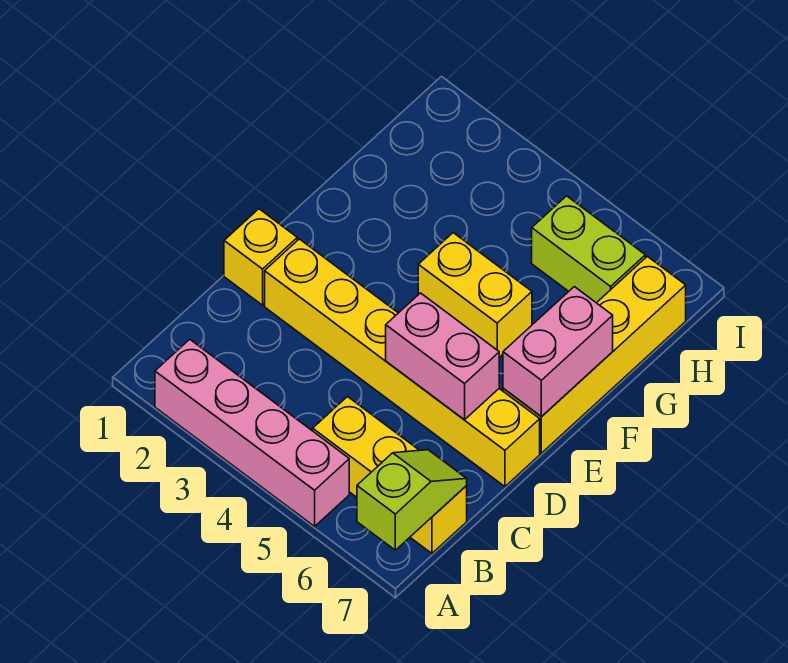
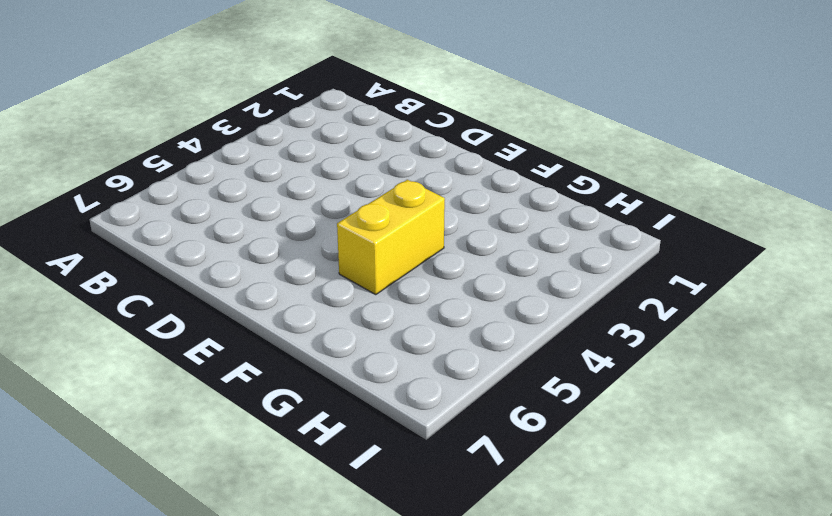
none -> pink 1x4 brick [155,339,349,526]
none -> yellow 1x3 brick [313,397,467,553]

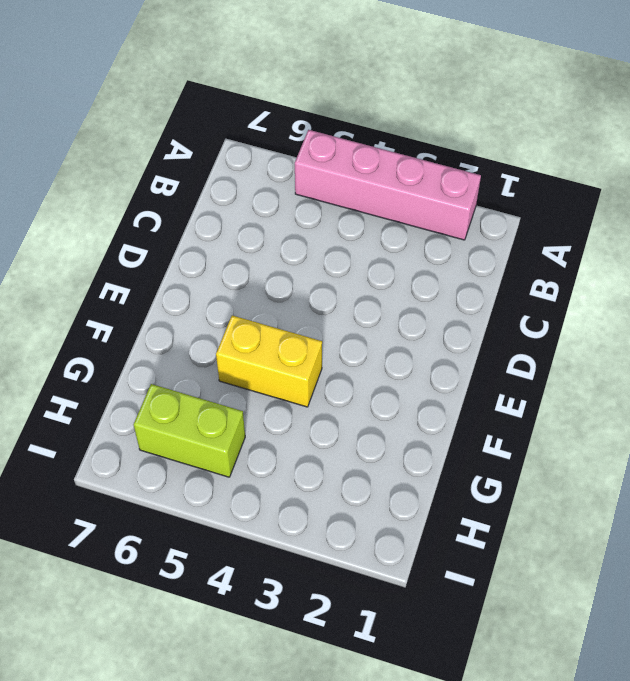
none -> yellow 1x3 brick [313,397,467,553]
none -> yellow 1x1 brick [224,209,297,305]

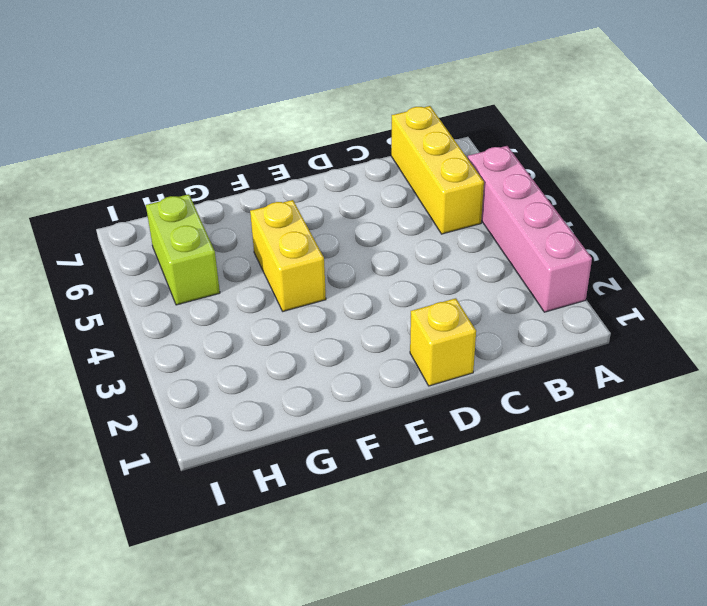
none -> yellow 1x6 brick [265,239,540,487]
none -> yellow 1x4 brick [503,256,686,453]

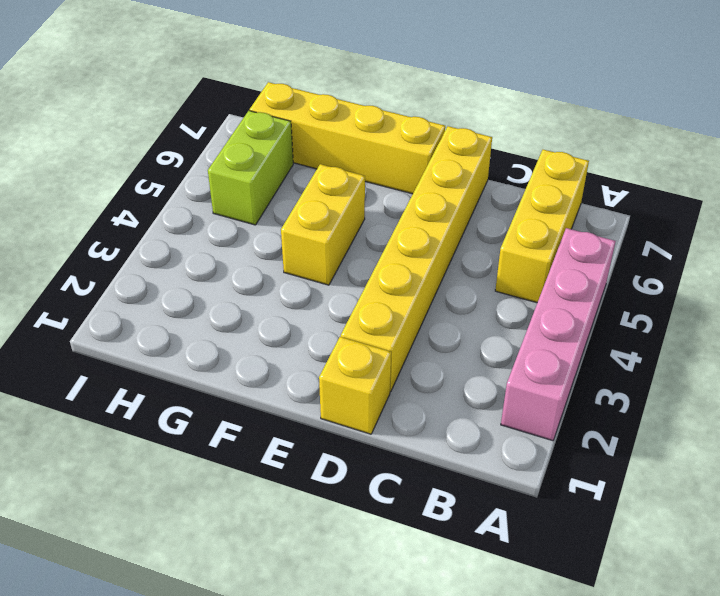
none -> lime 1x2 slope [357,450,467,550]
none -> pink 1x2 brick [386,293,499,420]

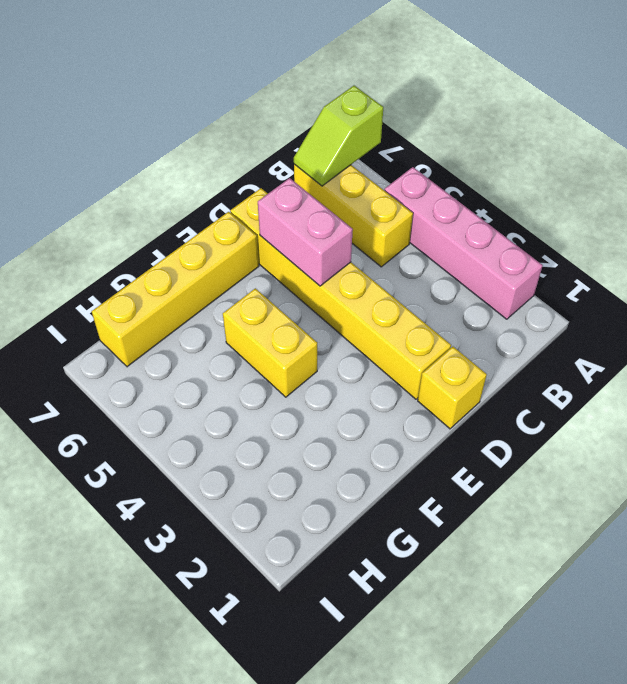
none -> lime 1x2 brick [532,196,645,303]
none -> pink 1x2 brick [503,287,613,417]

